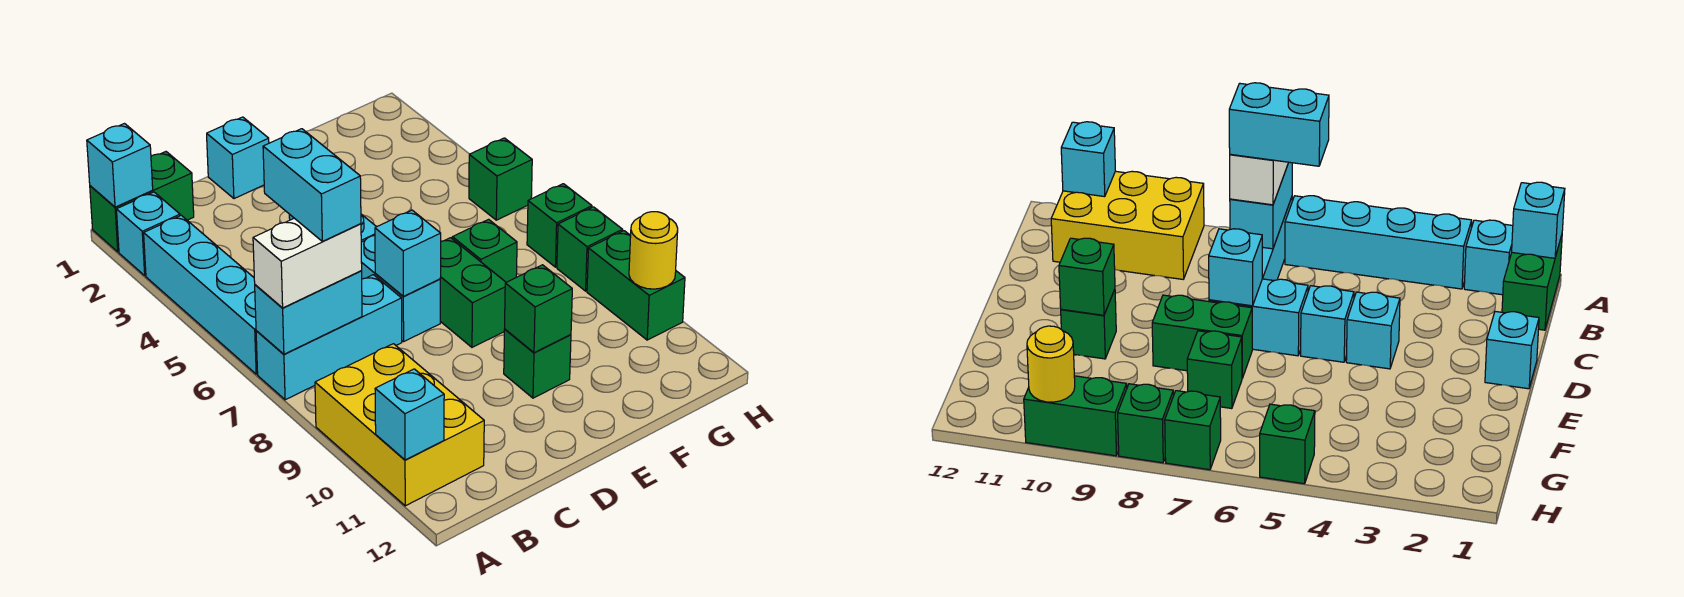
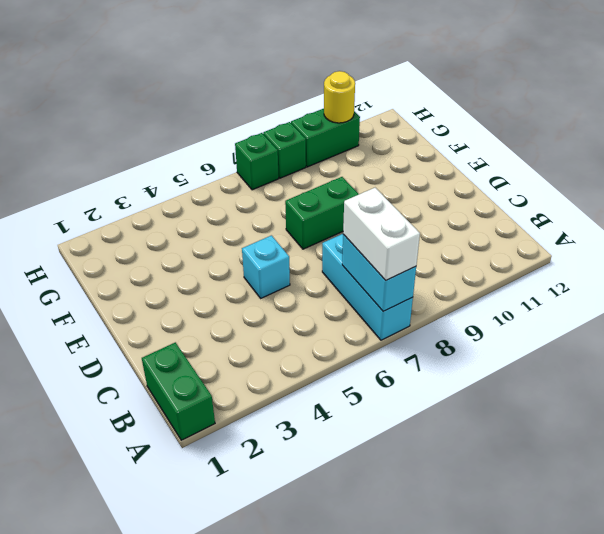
none -> cyan 1x1 brick [116,192,180,276]
none -> cyan 1x4 brick [144,215,258,374]
none -> yellow 2x3 brick [315,344,484,506]

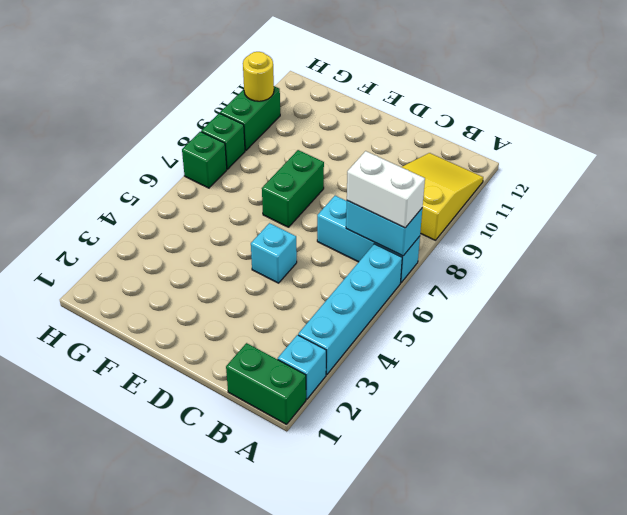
yellow 2x3 slope [402,153,483,240] -> yellow 2x3 brick [315,344,484,506]
none -> cyan 1x1 brick [207,117,269,199]
none -> cyan 1x1 brick [1346,292,1400,369]
none -> cyan 1x2 brick [361,235,440,342]

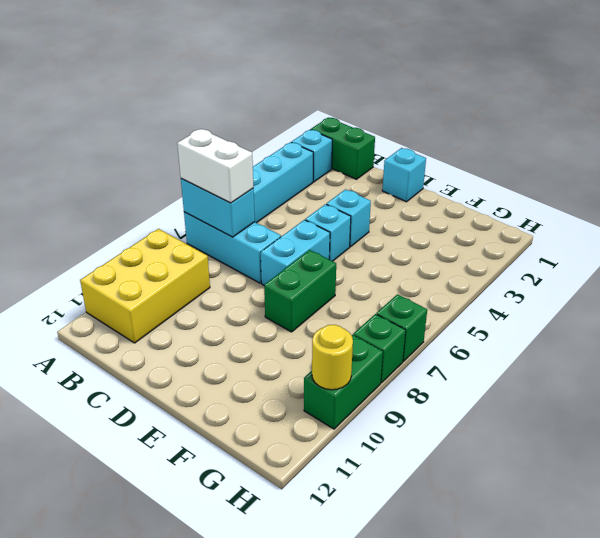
none -> green 1x1 brick [504,329,571,398]
none -> green 1x1 brick [452,219,517,282]
none -> green 1x1 brick [469,138,532,220]

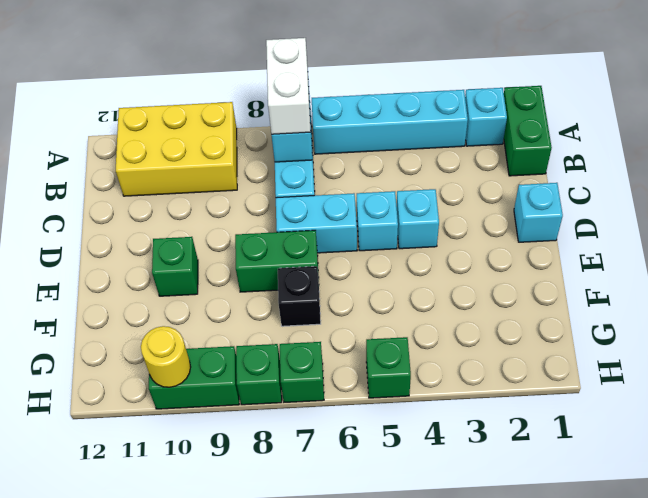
black 1x1 brick [278,266,321,326] -> green 1x1 brick [452,219,517,282]
none -> cyan 1x1 brick [87,124,153,207]
none -> cyan 1x1 brick [375,369,444,460]
none -> cyan 1x1 brick [375,210,441,296]

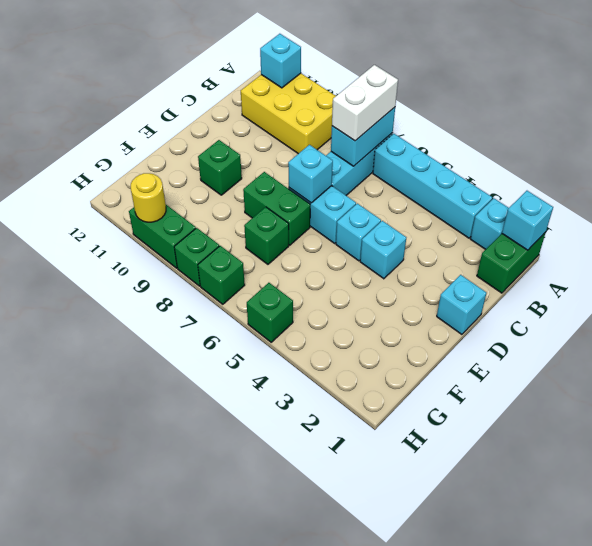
none -> green 1x1 brick [505,265,572,353]
none -> cyan 1x2 brick [263,129,361,241]

